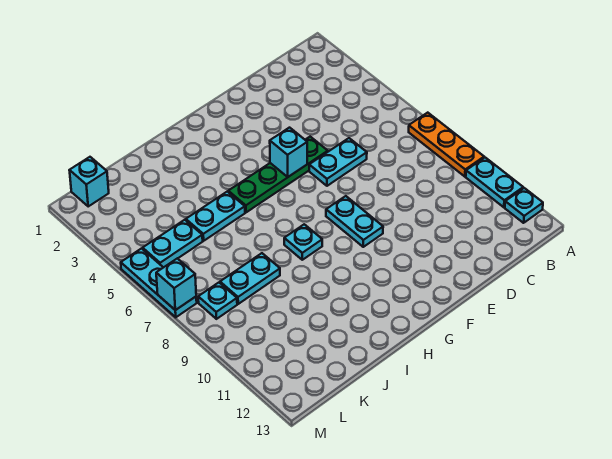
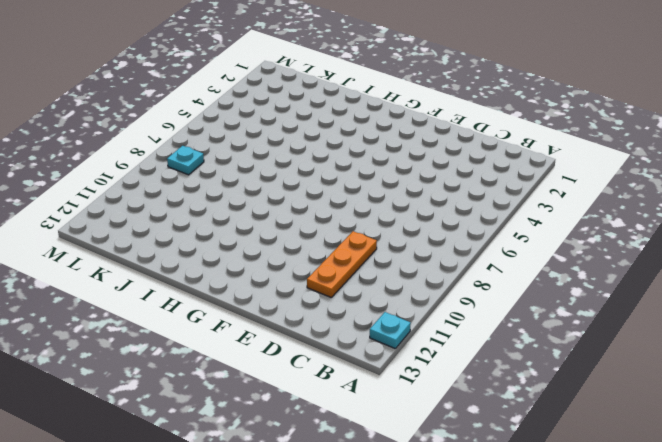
orange 1x3 plate [307,231,377,297] -> orange 1x3 plate moved to [409,113,484,177]
none -> cyan 1x2 plate [466,158,523,207]
none -> cyan 1x2 plate [309,138,367,186]
none -> green 1x4 plate [228,137,328,212]

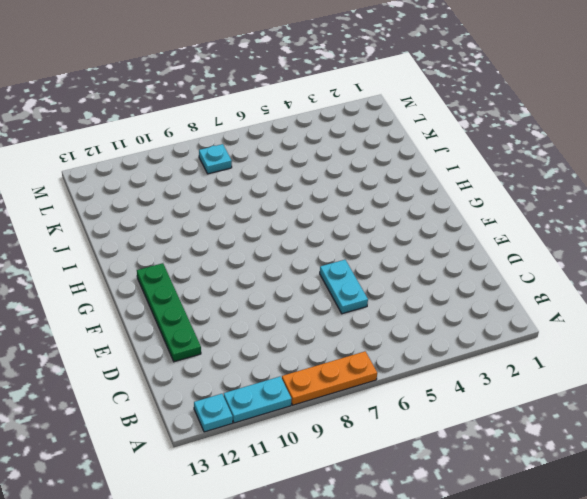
green 1x4 plate [137,263,201,362] -> green 1x4 plate moved to [228,137,328,212]
none -> cyan 1x2 plate [326,196,383,247]
none -> cyan 1x1 plate [284,224,322,260]
none -> cyan 1x2 plate [186,192,245,241]

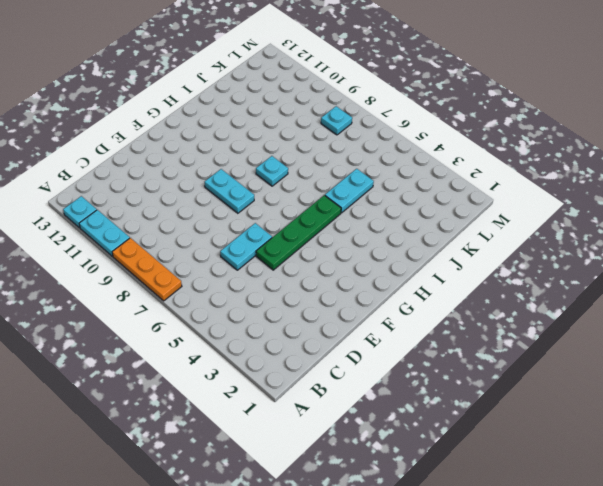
none -> cyan 1x2 plate [220,253,280,304]
none -> cyan 1x2 plate [143,220,203,268]
none -> cyan 1x1 brick [69,157,109,206]

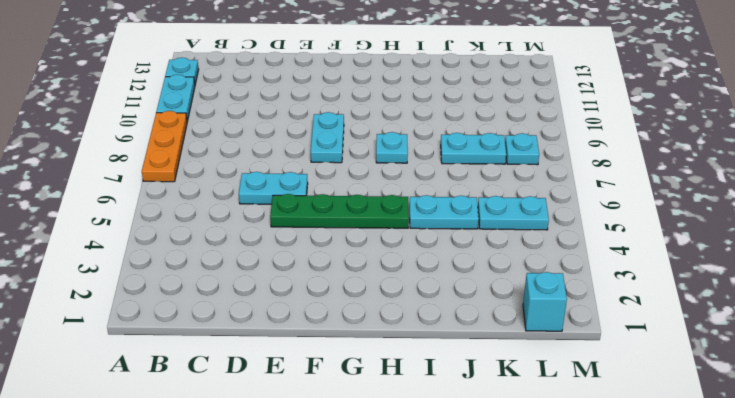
none -> cyan 1x3 plate [121,249,197,317]
none -> cyan 1x1 brick [270,128,307,177]
none -> cyan 1x1 brick [156,258,196,310]

